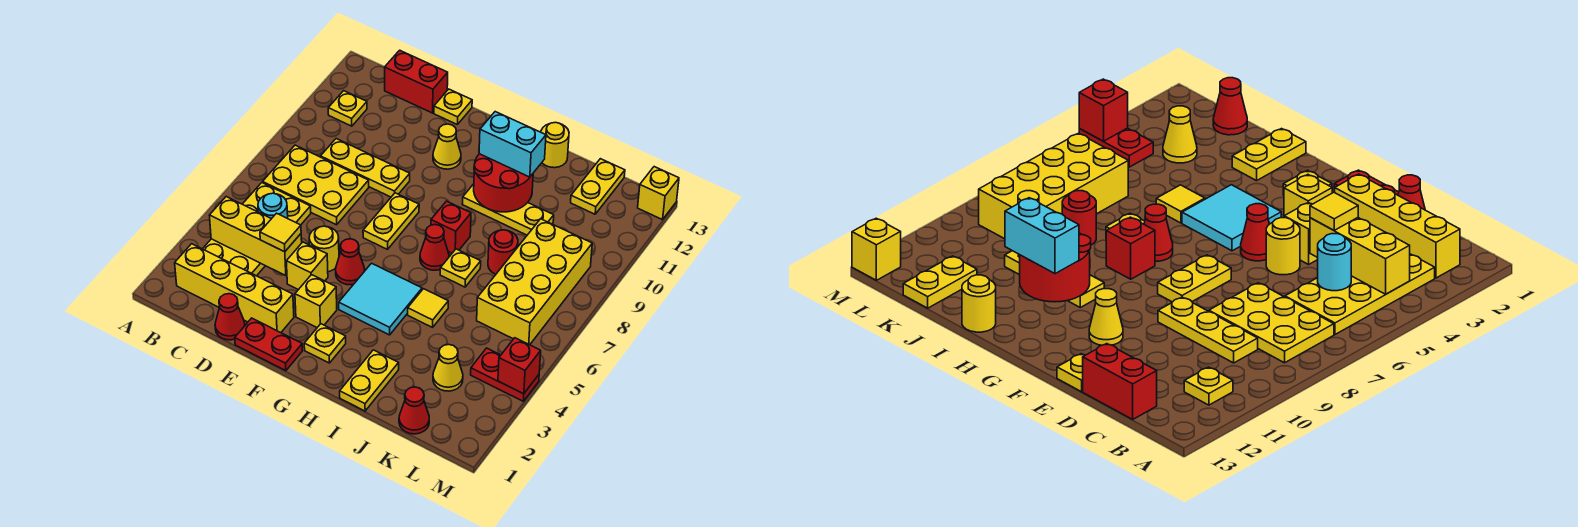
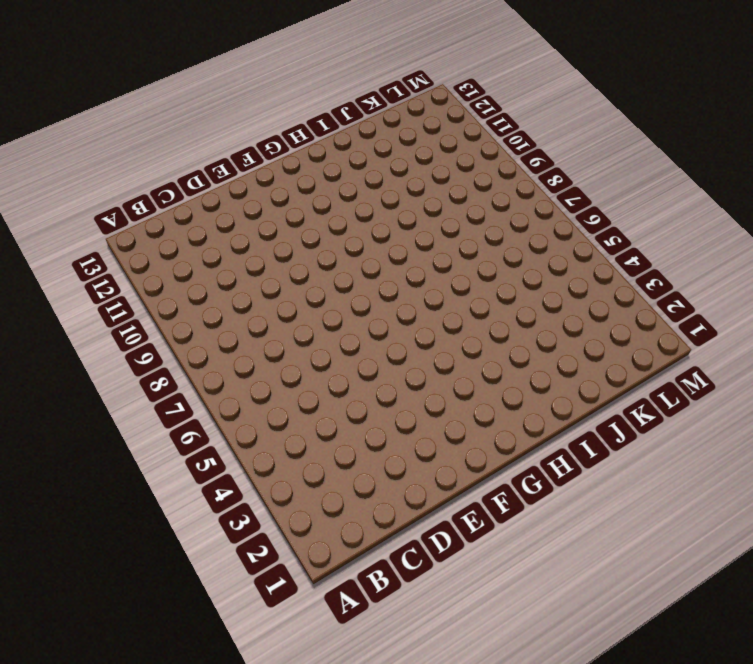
none -> yellow 1x4 brick [175,244,294,333]
none -> yellow 2x4 plate [203,183,311,276]
none -> yellow 2x3 plate [263,145,369,225]
none -> yellow 1x1 plate [328,91,367,126]

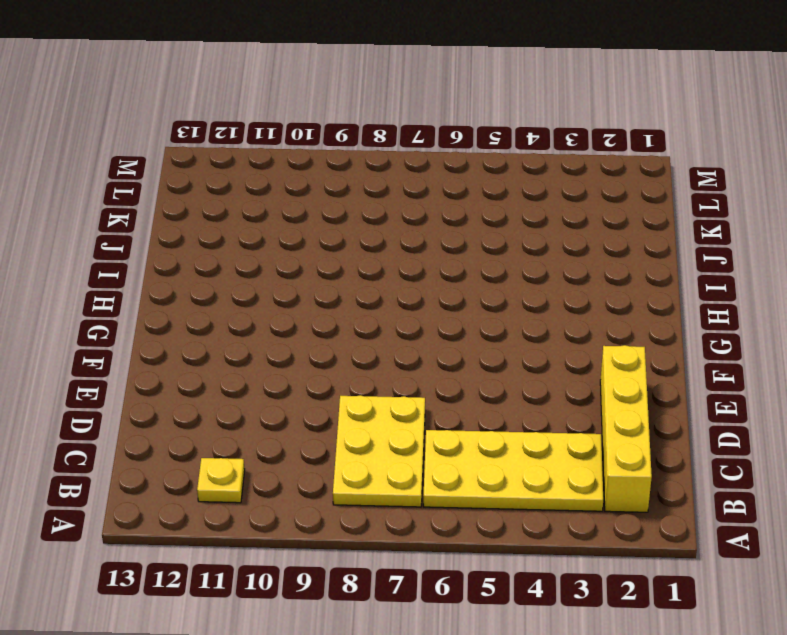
none -> yellow 1x3 plate [321,139,410,197]
none -> red 1x2 brick [385,50,448,113]
none -> red 1x1 cone [215,294,245,340]
none -> red 1x2 plate [235,318,302,371]

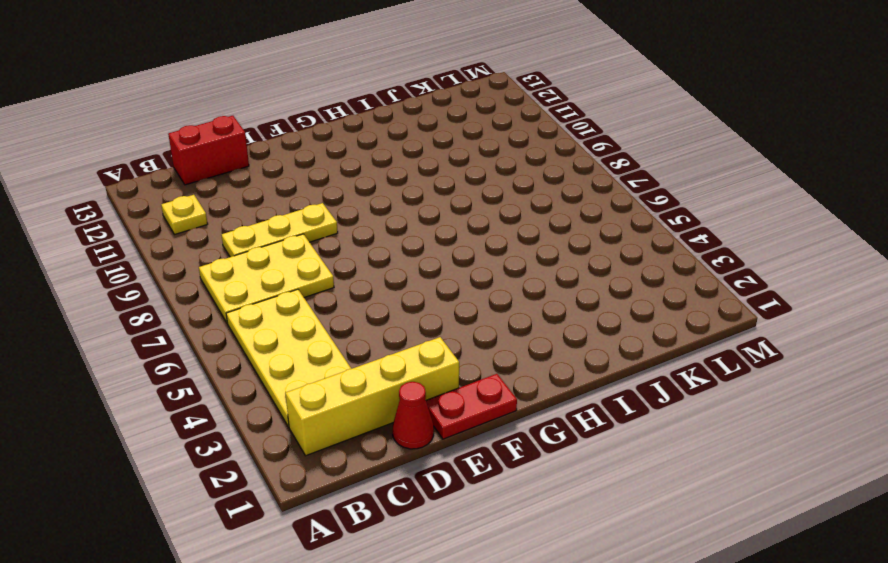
none -> yellow 1x1 brick [286,242,328,290]
none -> yellow 1x1 round brick [309,226,339,272]
none -> yellow 1x1 plate [434,89,472,124]
none -> yellow 1x1 brick [295,275,337,327]

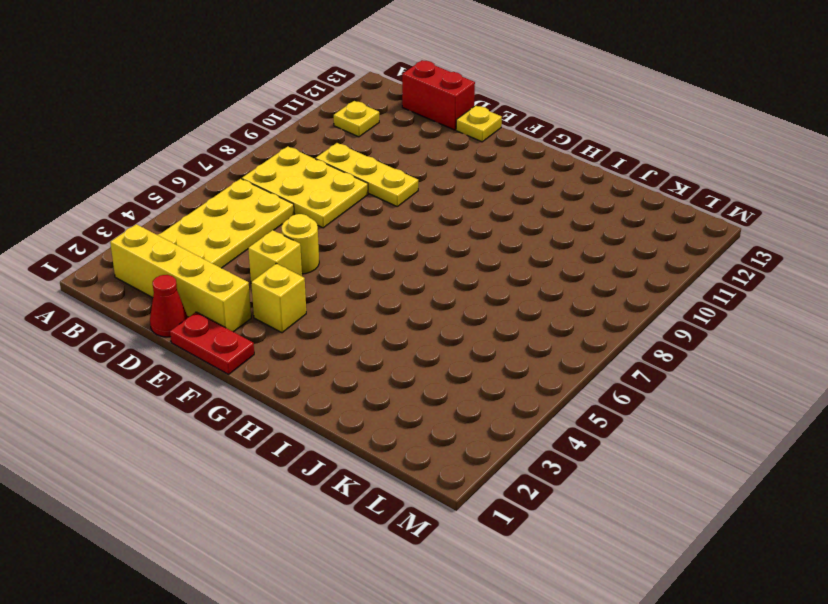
none -> red 1x1 cone [336,239,365,285]
none -> yellow 1x2 plate [363,193,419,249]
none -> yellow 1x1 cone [433,124,461,169]
none -> yellow 1x1 plate [304,324,346,363]

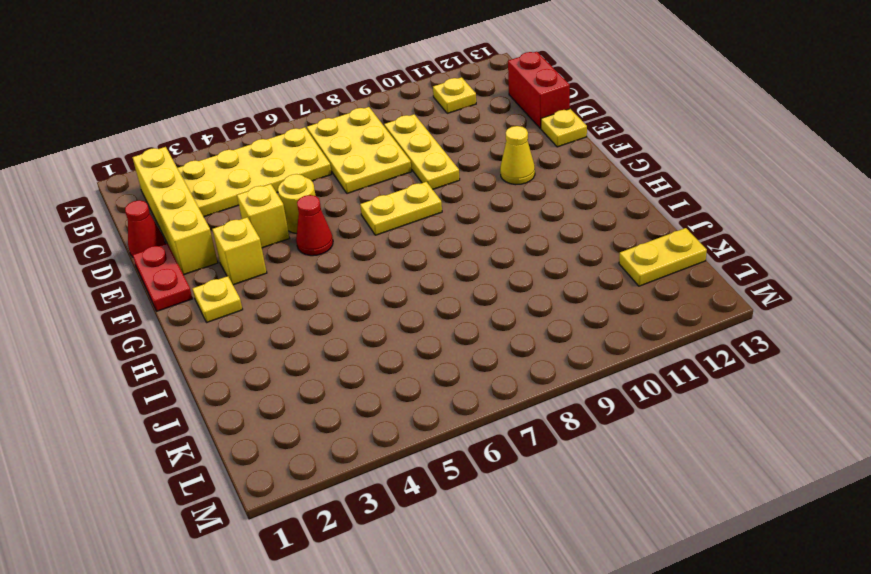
none -> cyan 2x2 tile [339,263,422,335]
none -> red 1x1 cone [420,225,449,270]
none -> red 1x1 brick [431,201,471,253]
none -> yellow 1x3 plate [462,184,554,235]

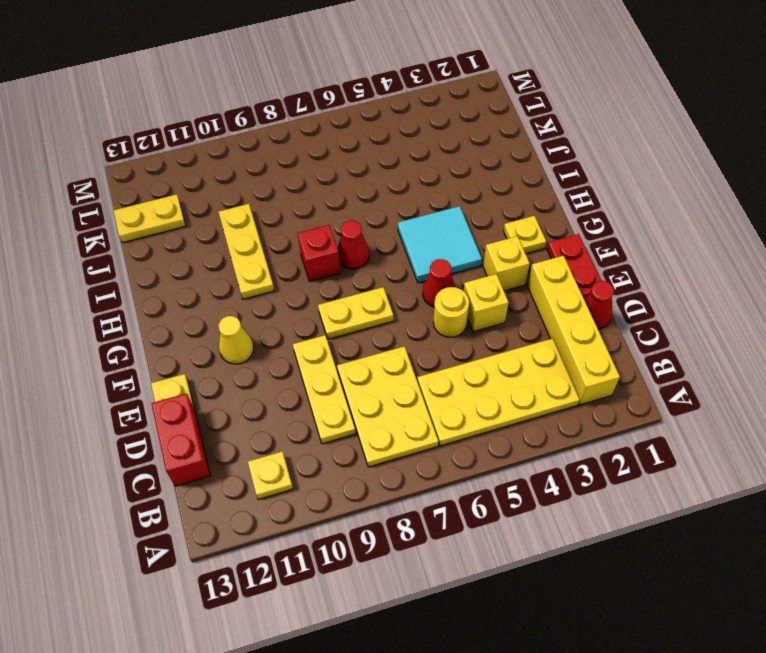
none -> yellow 1x2 plate [340,350,399,411]
none -> yellow 1x1 tile [408,289,448,327]
none -> yellow 1x1 plate [440,249,481,287]
none -> yellow 1x1 round brick [541,122,569,168]

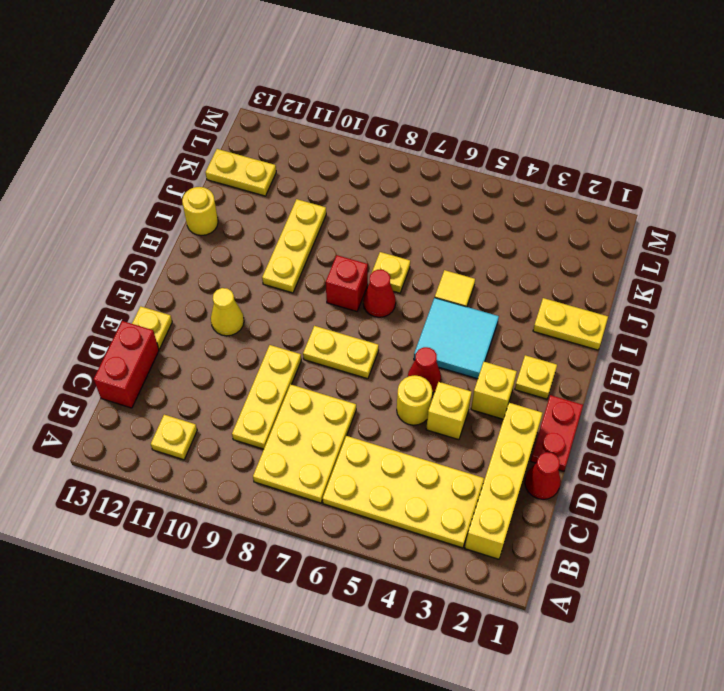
none -> red 1x1 round brick [488,230,518,274]
none -> red 1x1 cone [399,387,429,434]
none -> yellow 1x1 cone [433,344,463,391]
none -> yellow 2x4 brick [477,219,592,345]

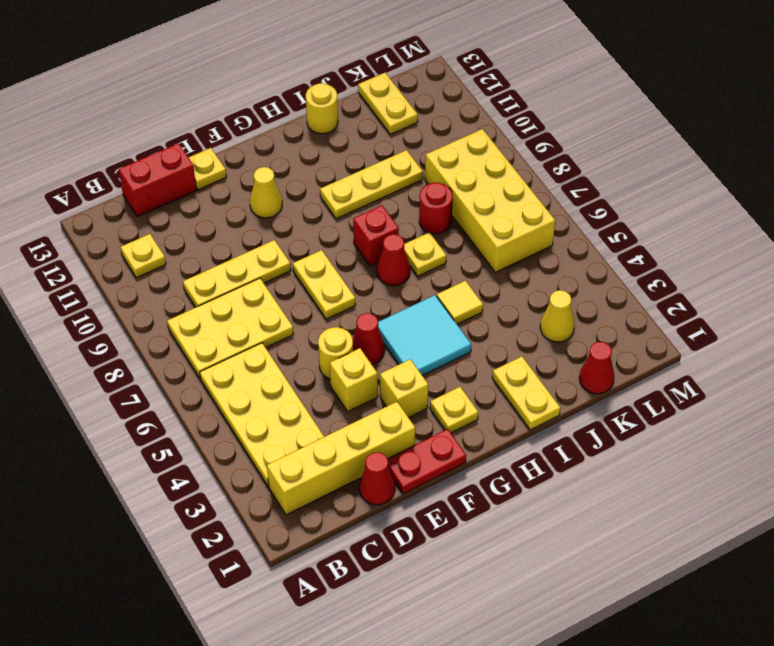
none -> red 1x2 plate [471,348,539,401]
none -> yellow 1x1 brick [638,167,679,220]
none -> yellow 1x3 brick [209,197,302,276]
none -> cyan 1x1 round brick [258,193,288,219]

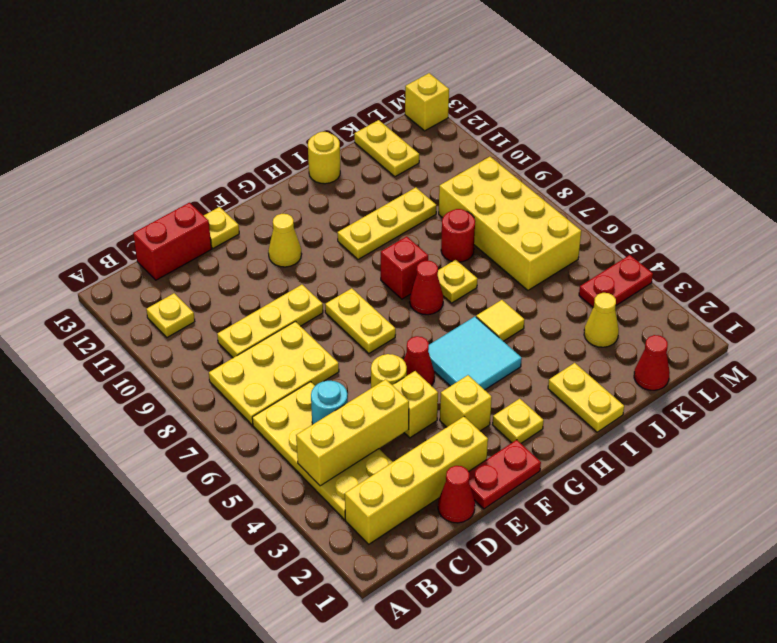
none -> red 2x2 round brick [474,154,533,212]
none -> red 1x1 brick [498,338,541,394]
none -> yellow 1x1 tile [260,213,301,252]
none -> cyan 1x2 brick [479,112,546,177]

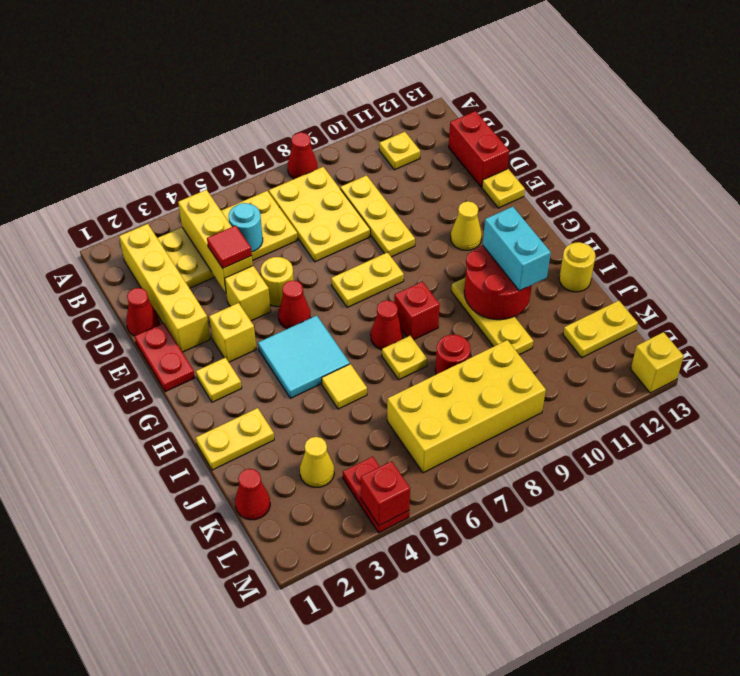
red 1x1 cone [288,132,317,179] -> none
red 1x1 tile [207,226,252,268] -> yellow 1x1 tile [260,213,301,252]

